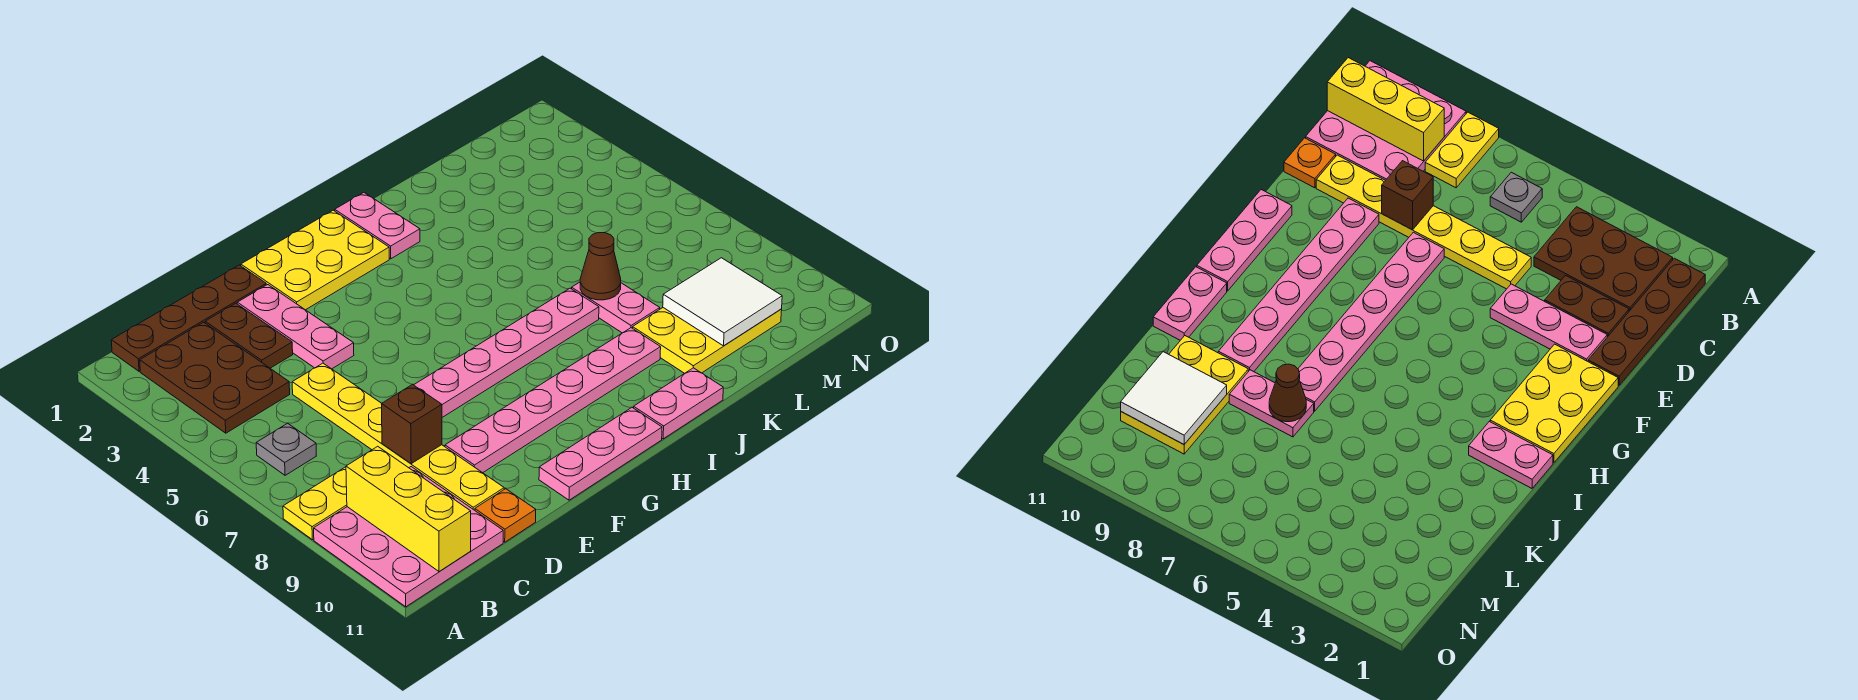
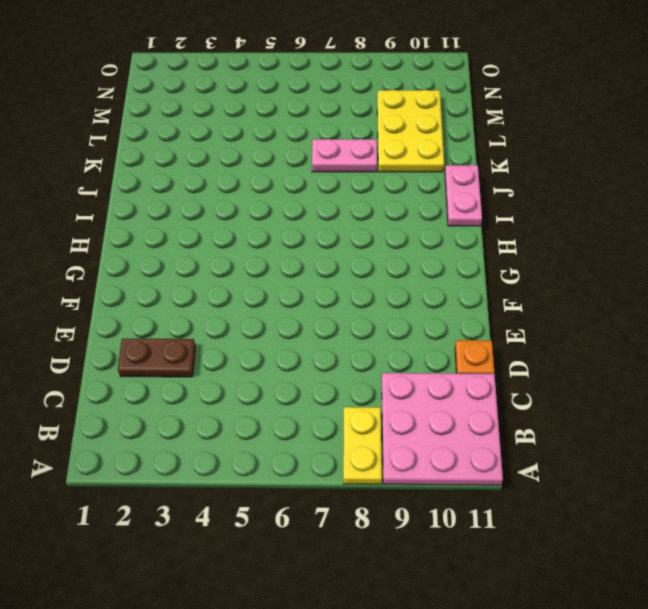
none -> brown 1x4 plate [111,265,266,371]
none -> brown 2x3 plate [140,322,290,433]
none -> grey 1x1 plate [256,423,316,475]

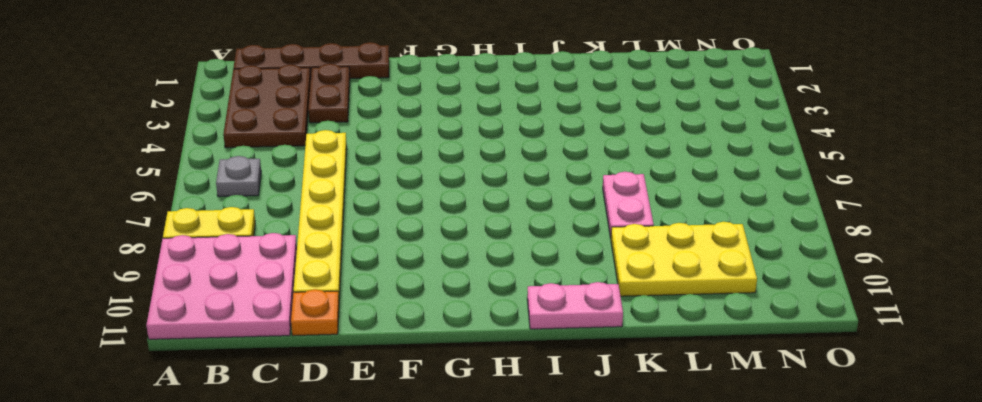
none -> pink 1x3 plate [237,285,354,369]
none -> pink 1x6 plate [414,288,599,417]
none -> pink 1x6 plate [445,328,661,473]

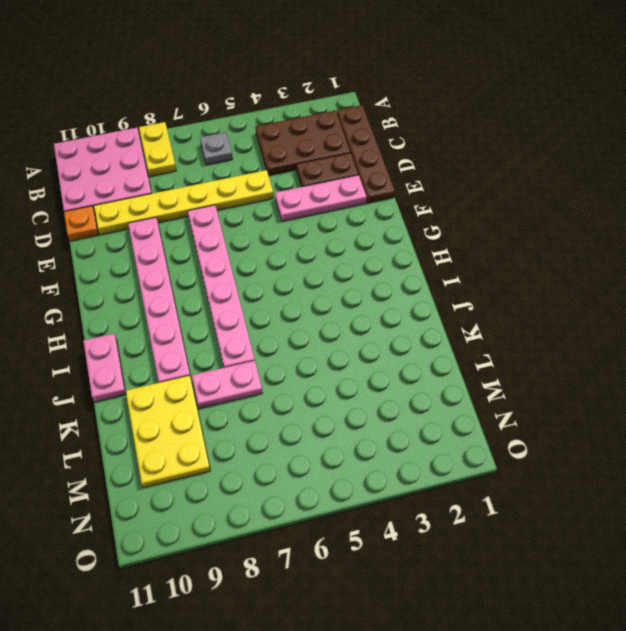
none -> yellow 2x3 plate [241,210,389,310]
none -> pink 1x3 plate [539,407,662,500]
none -> pink 1x2 plate [335,193,420,259]

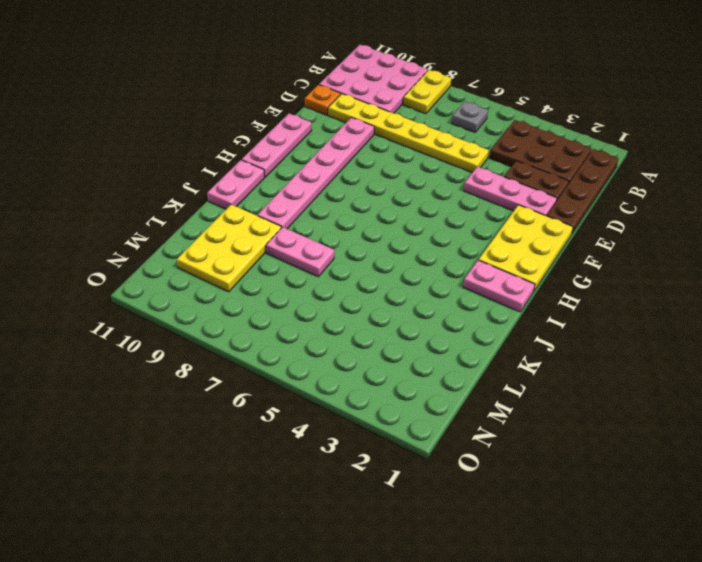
none -> pink 1x6 plate [414,288,599,417]
none -> yellow 1x3 brick [346,446,471,571]
none -> brown 1x1 brick [382,384,442,464]

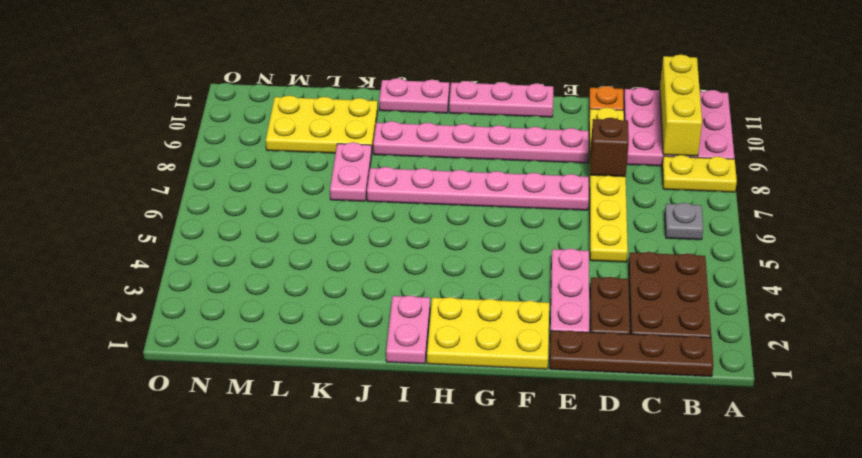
none -> brown 1x1 cone [580,233,621,300]
none -> white 2x2 tile [663,258,782,346]

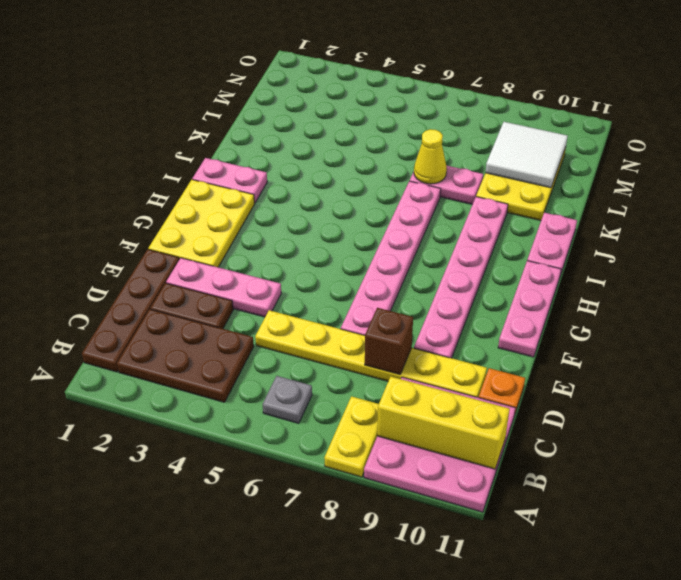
yellow 1x1 cone [414,129,447,184] -> brown 1x1 cone [580,233,621,300]

